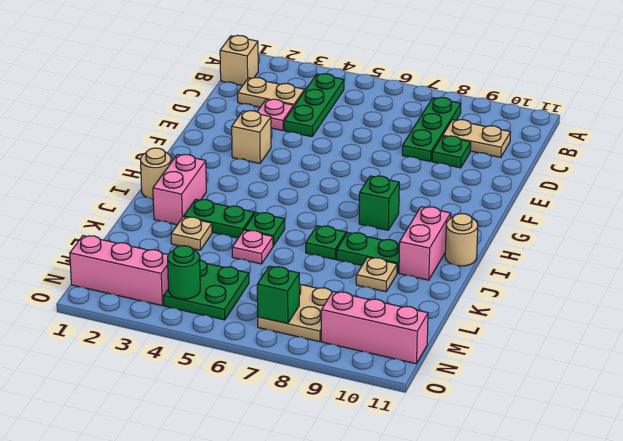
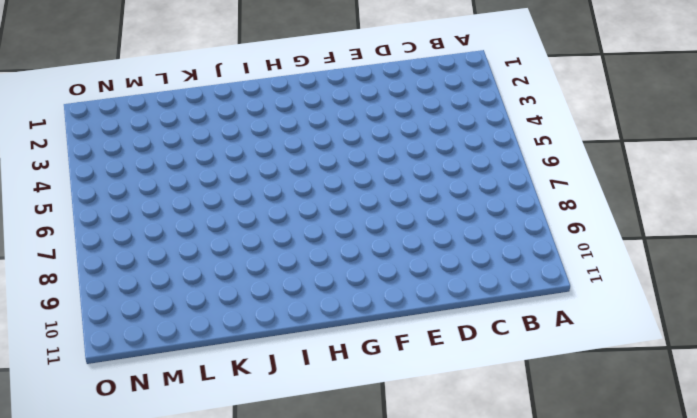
none -> tan 1x1 brick [220,35,258,86]
none -> green 1x3 plate [284,74,344,137]
none -> green 1x3 plate [402,97,461,162]

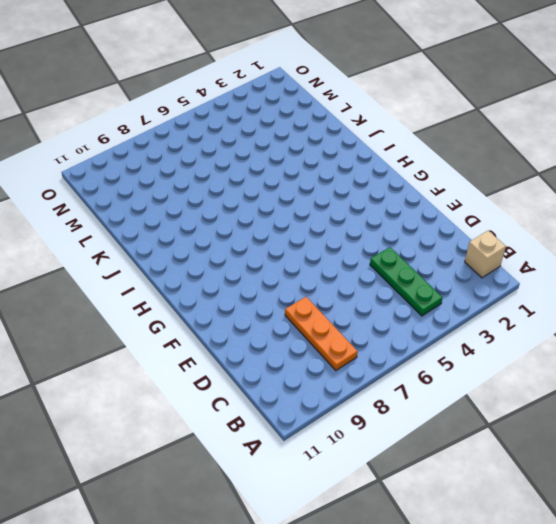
orange 1x3 plate [285,297,358,370] -> green 1x3 plate [402,97,461,162]
none -> tan 1x2 plate [238,78,305,107]
none -> tan 1x2 plate [443,120,511,157]
none -> pink 1x1 plate [257,99,294,131]

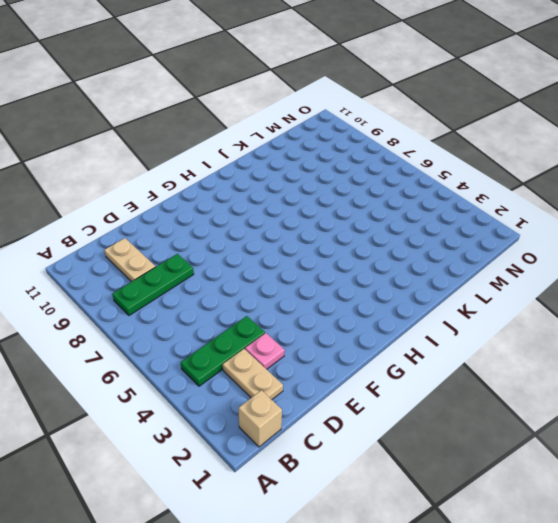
none -> green 1x1 plate [432,136,471,168]
none -> tan 1x1 brick [232,111,271,163]
none -> green 1x1 brick [359,176,399,230]

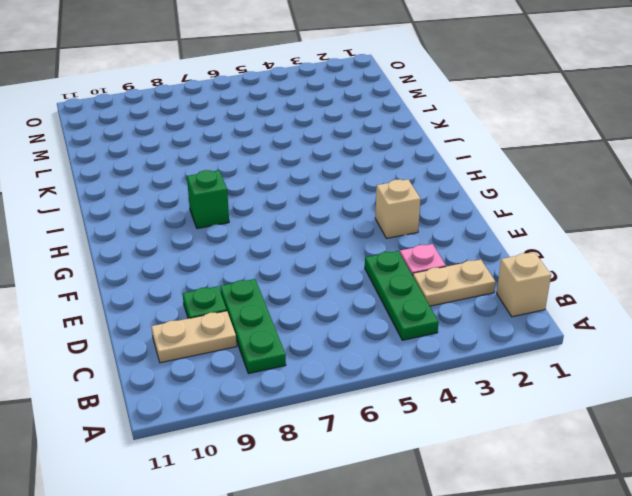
none -> tan 1x1 round brick [141,148,171,199]
none -> pink 1x2 brick [153,154,206,225]
none -> pink 1x2 brick [399,207,451,280]

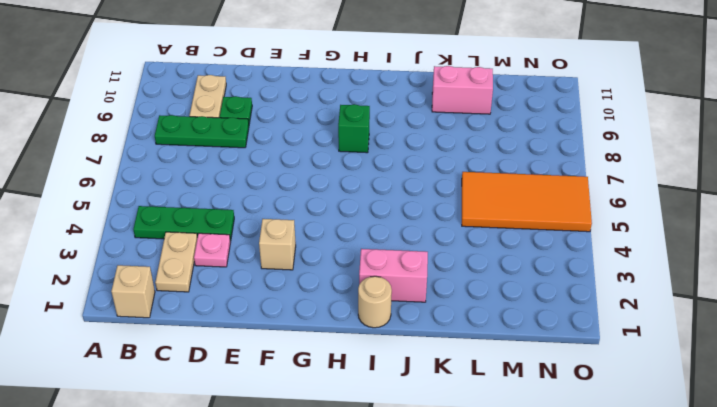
pink 1x2 brick [432,66,493,114] -> pink 1x2 brick moved to [399,207,451,280]
orange 2x4 tile [462,172,592,232] -> green 2x2 plate [164,260,249,320]
none -> tan 1x1 round brick [445,214,478,266]
none -> green 1x2 plate [184,199,254,238]
none -> green 1x1 plate [244,213,285,246]

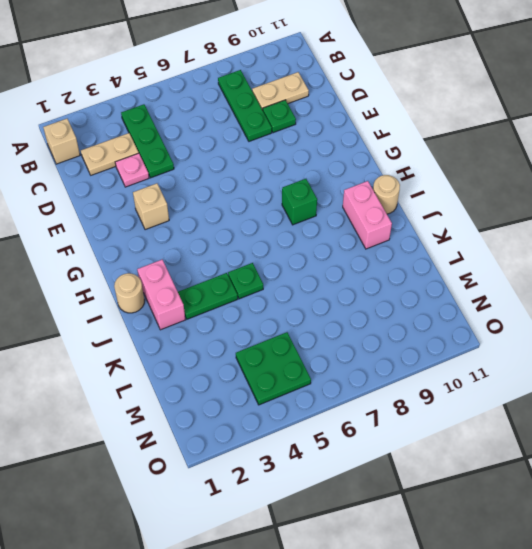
none -> green 1x1 plate [306,226,346,259]
none -> green 1x2 plate [337,233,399,273]
none -> tan 1x1 plate [171,217,212,250]

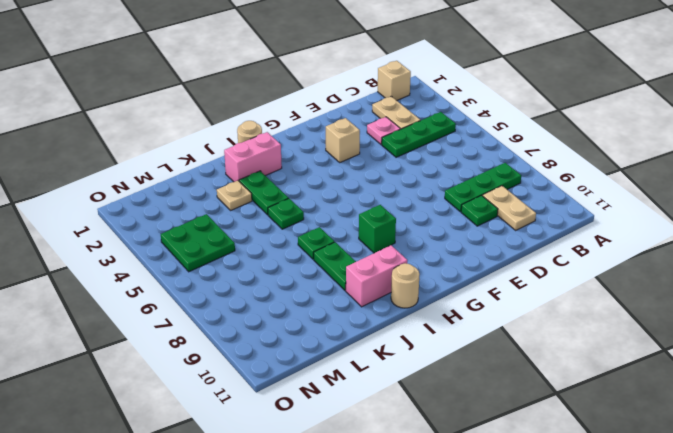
none -> pink 1x1 plate [232,230,273,264]
none -> tan 1x1 plate [356,257,397,292]
none -> tan 2x2 plate [258,284,332,342]

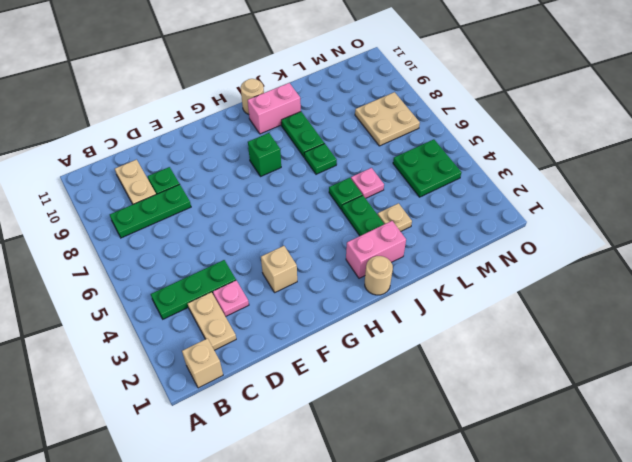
none -> tan 1x1 plate [356,257,397,292]
none -> pink 1x3 brick [70,236,168,306]
none -> pink 1x3 brick [321,292,428,364]

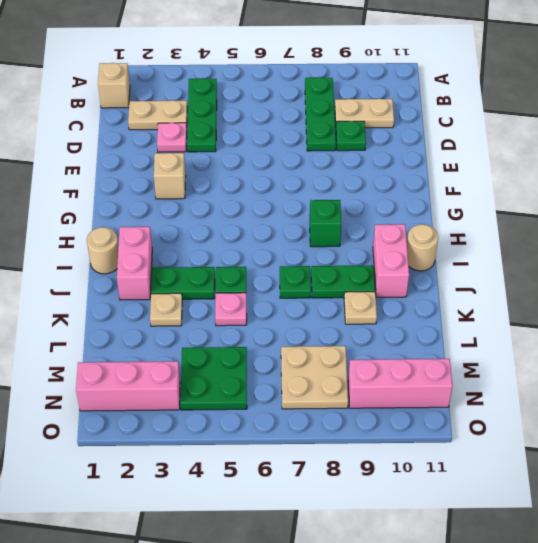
none -> green 1x1 round brick [168,246,200,299]
none -> green 1x1 brick [257,266,299,324]

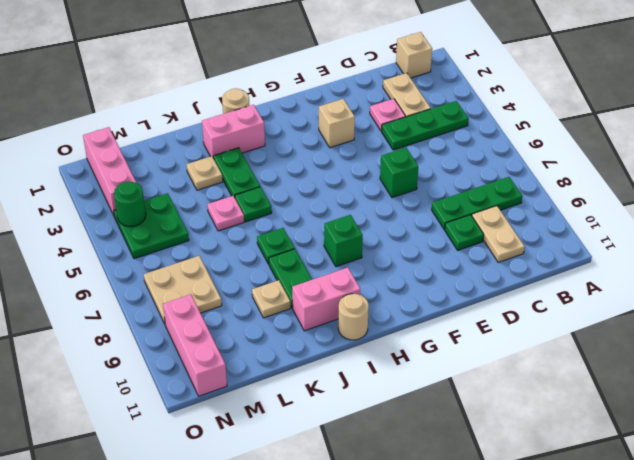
green 1x1 brick [380,148,418,198] -> green 1x1 brick moved to [257,266,299,324]

